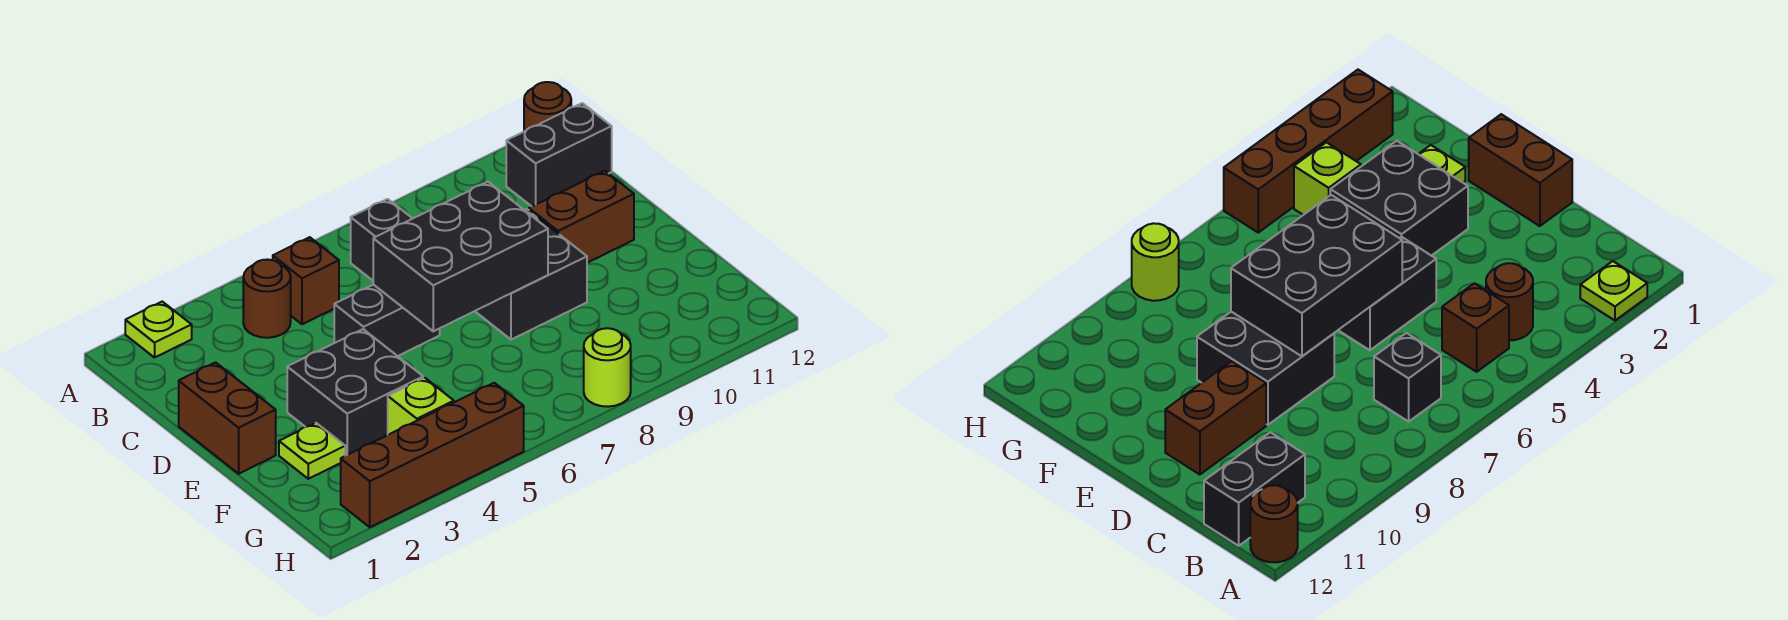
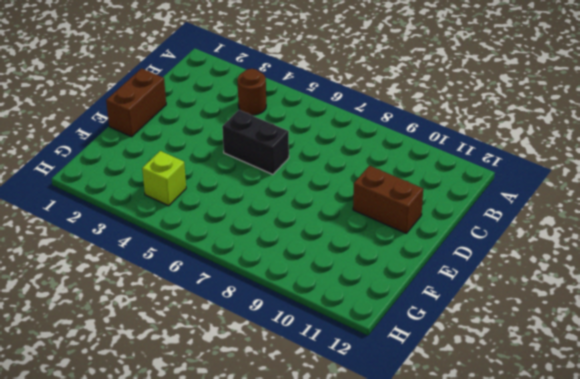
none -> lime 1x1 plate [125,302,192,357]
none -> brown 1x1 round brick [524,82,571,131]
none -> brown 1x1 brick [273,237,339,324]

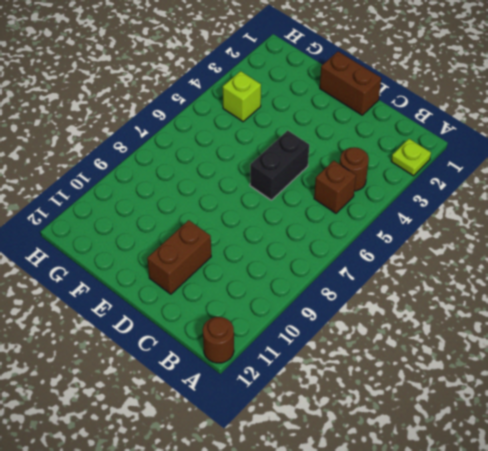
none -> black 1x1 brick [351,199,413,280]
none -> black 1x2 brick [506,103,612,206]
none -> black 2x2 brick [475,209,587,340]

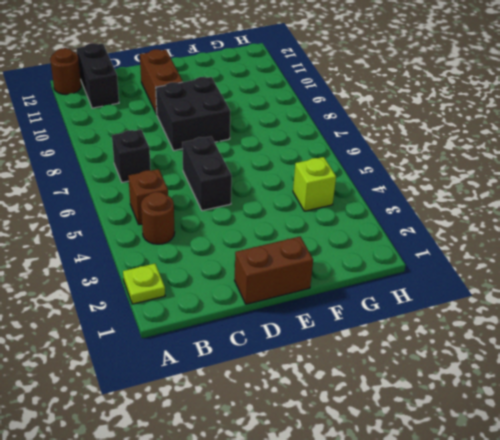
none -> black 2x2 brick [287,329,423,456]
none -> lime 1x1 plate [279,423,345,479]
none -> brown 1x4 brick [341,383,524,527]

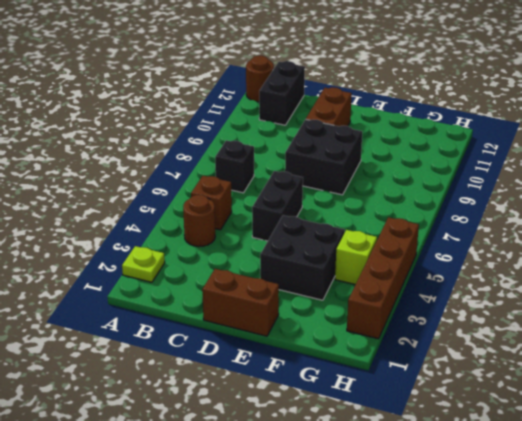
none -> lime 1x1 plate [279,423,345,479]
none -> lime 1x1 round brick [584,328,631,407]
none -> black 2x3 brick [373,182,548,331]

